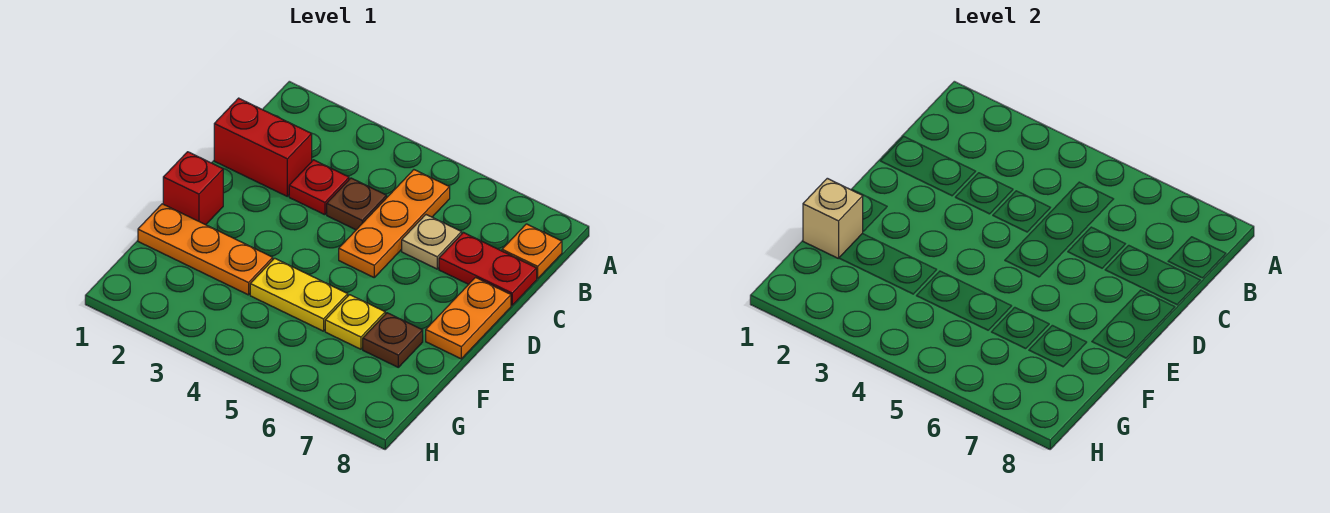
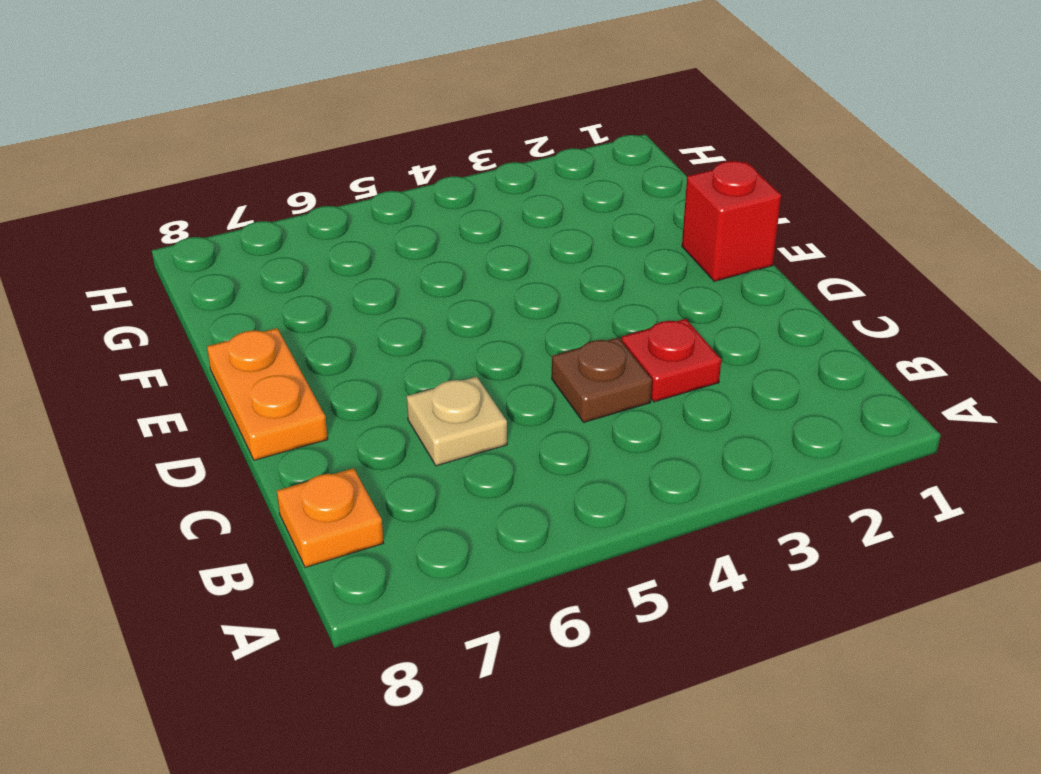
none -> orange 1x3 plate [339,170,450,277]
none -> red 1x2 brick [214,98,312,196]
none -> red 1x2 plate [439,233,537,305]

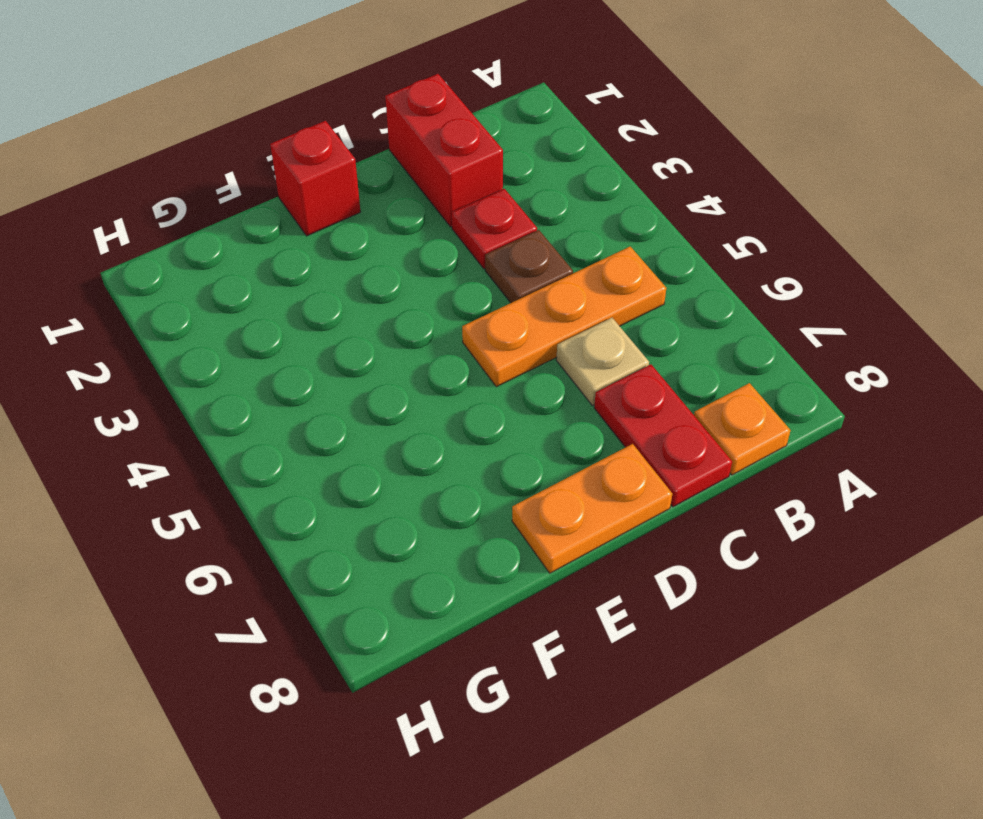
none -> orange 1x3 plate [138,204,273,295]
none -> yellow 1x2 plate [250,258,348,331]
none -> yellow 1x1 plate [325,295,385,349]

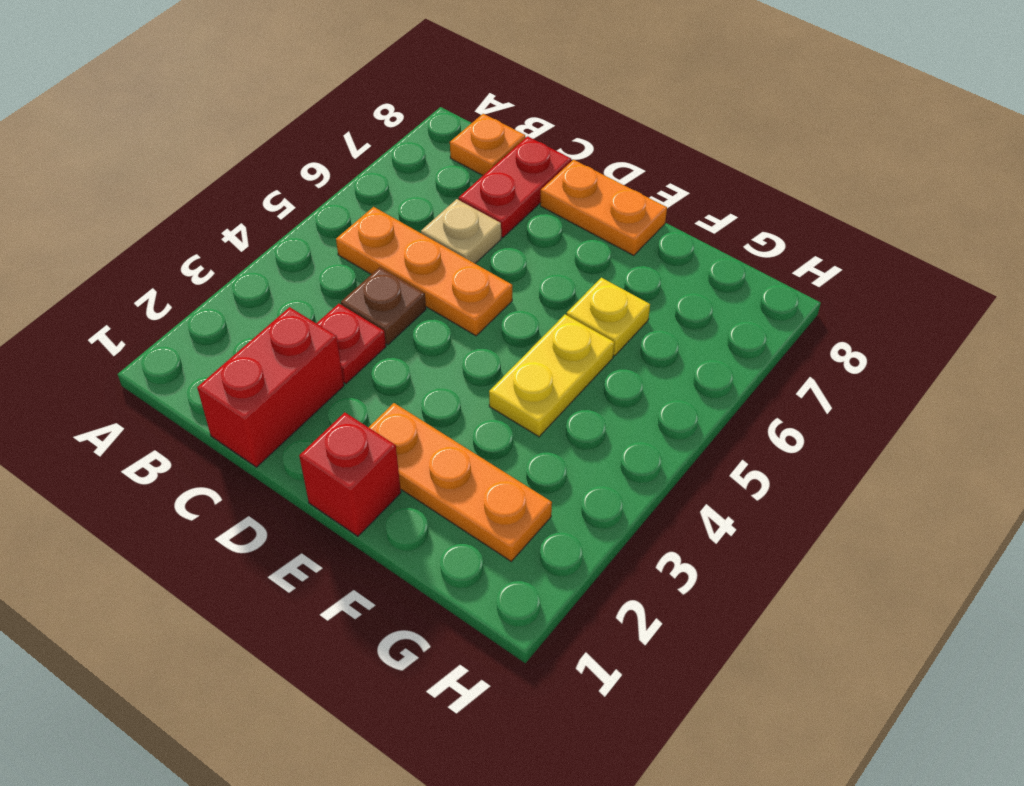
orange 1x3 plate [369,403,552,561] -> orange 1x3 plate turned to [138,204,273,295]
none -> brown 1x1 plate [363,313,423,367]
none -> tan 1x1 brick [803,178,863,259]

